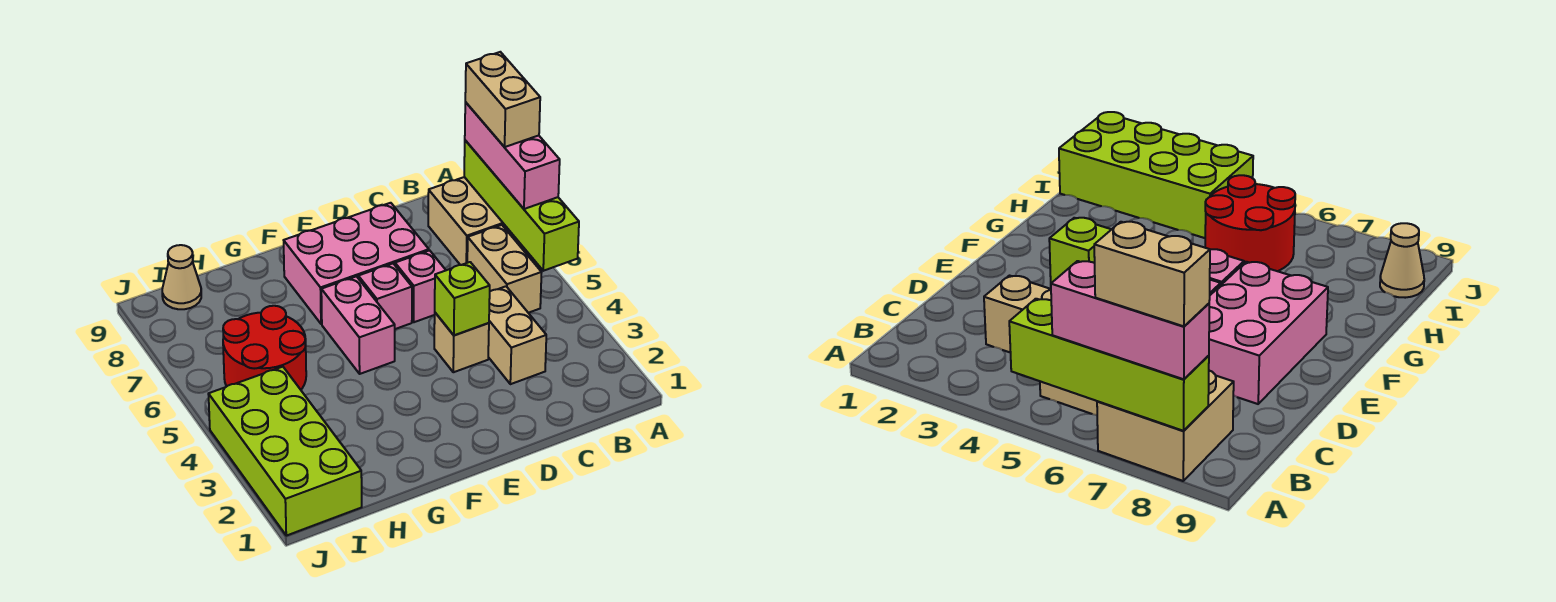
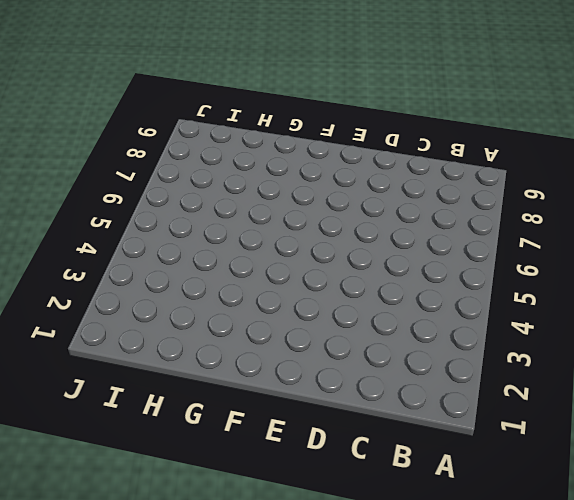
none -> tan 2x2 brick [428,177,526,265]
none -> tan 1x2 brick [467,225,542,313]
none -> tan 1x2 brick [488,286,546,384]

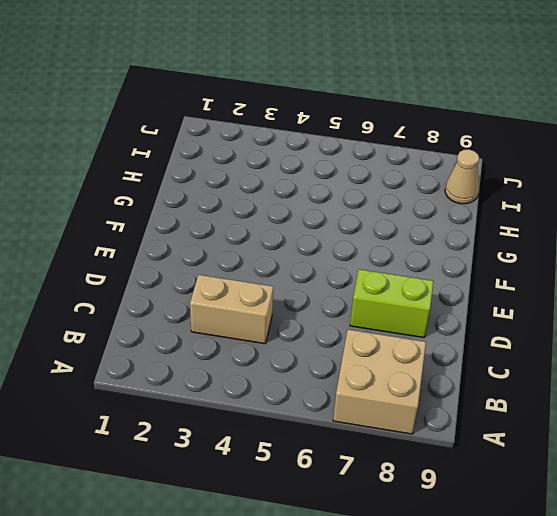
lime 1x2 brick [350,269,434,338] -> pink 2x3 brick [284,203,429,324]
none -> tan 1x2 brick [467,225,542,313]
none -> tan 1x1 brick [434,313,489,372]
none -> pink 1x1 brick [395,250,446,322]

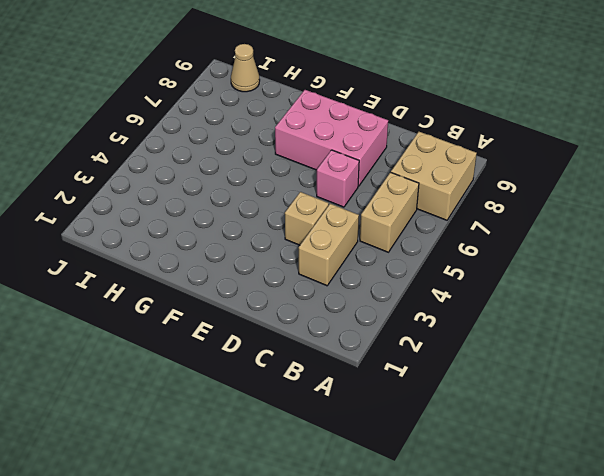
none -> pink 1x1 brick [358,264,412,329]
none -> pink 1x2 brick [321,276,395,374]
none -> red 2x2 round brick [223,306,306,390]

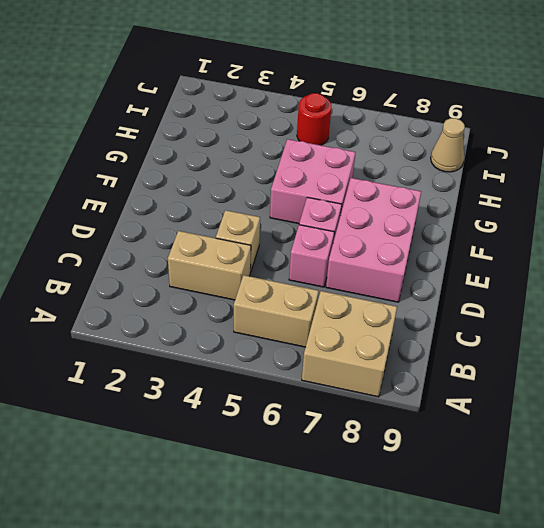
pink 2x2 brick [270,139,356,224] -> pink 1x2 brick [321,276,395,374]
red 1x1 round brick [297,93,331,145] -> red 2x2 round brick [223,306,306,390]
none -> lime 2x4 brick [208,367,362,536]
none -> lime 1x4 brick [464,140,579,271]
none -> lime 1x1 brick [435,262,490,335]

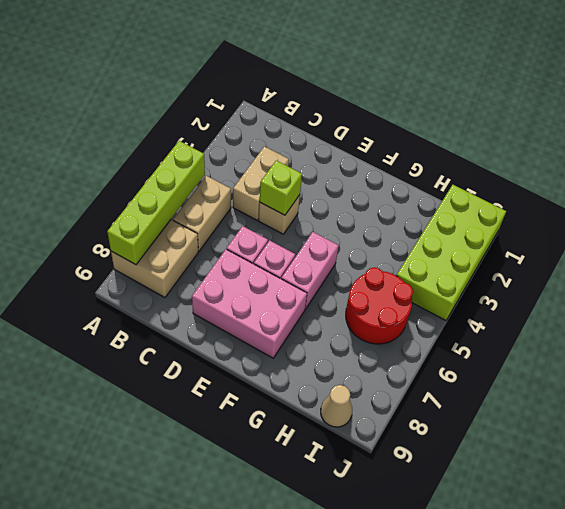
none -> pink 1x3 brick [465,102,560,209]
none -> tan 1x2 brick [465,52,540,147]

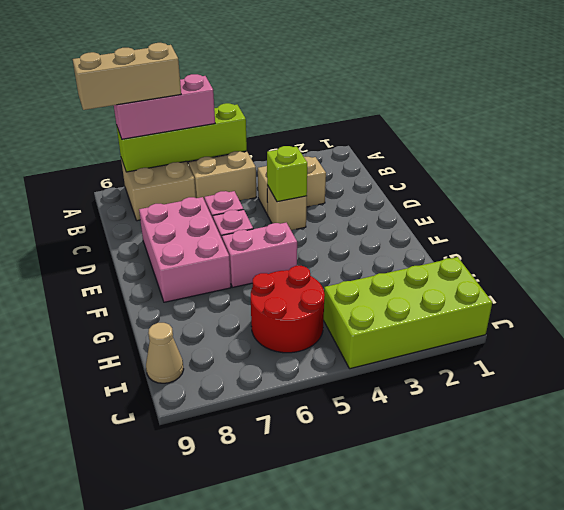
tan 1x3 brick [73,43,181,110] -> tan 1x2 brick [465,52,540,147]

